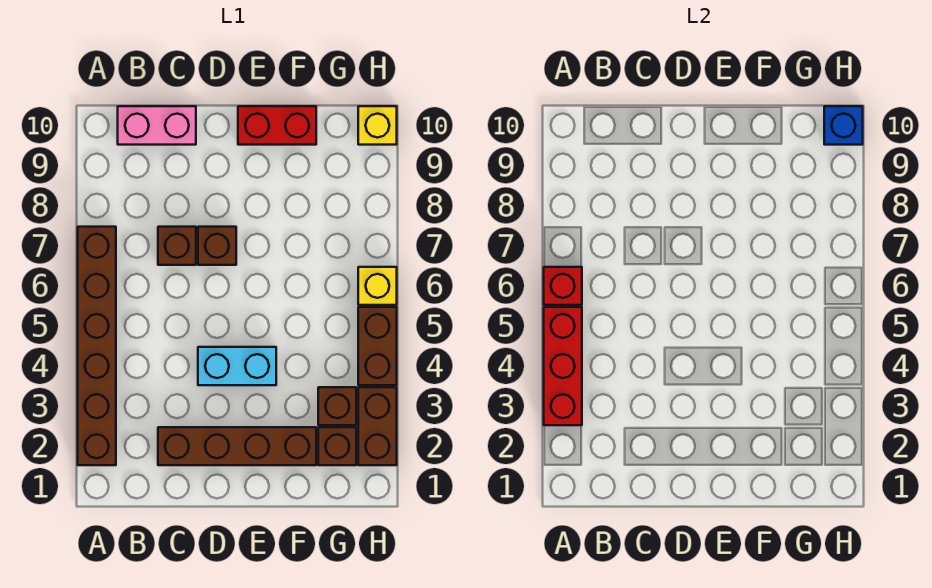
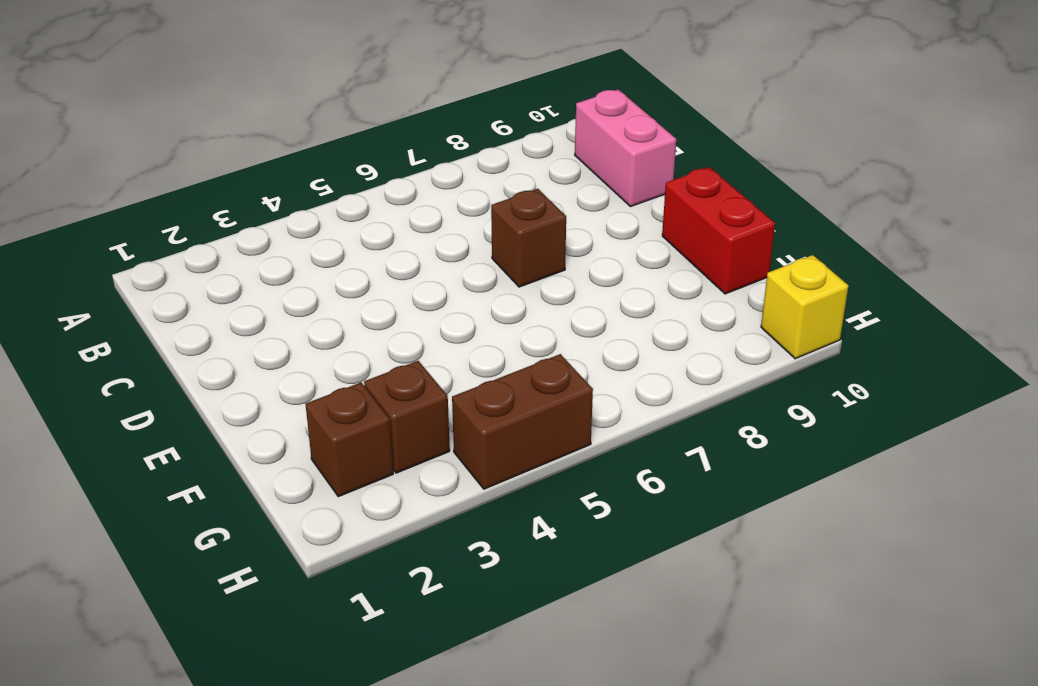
none -> brown 1x6 brick [78,227,116,465]
none -> brown 1x4 brick [158,427,316,465]
none -> brown 1x1 brick [158,227,196,265]

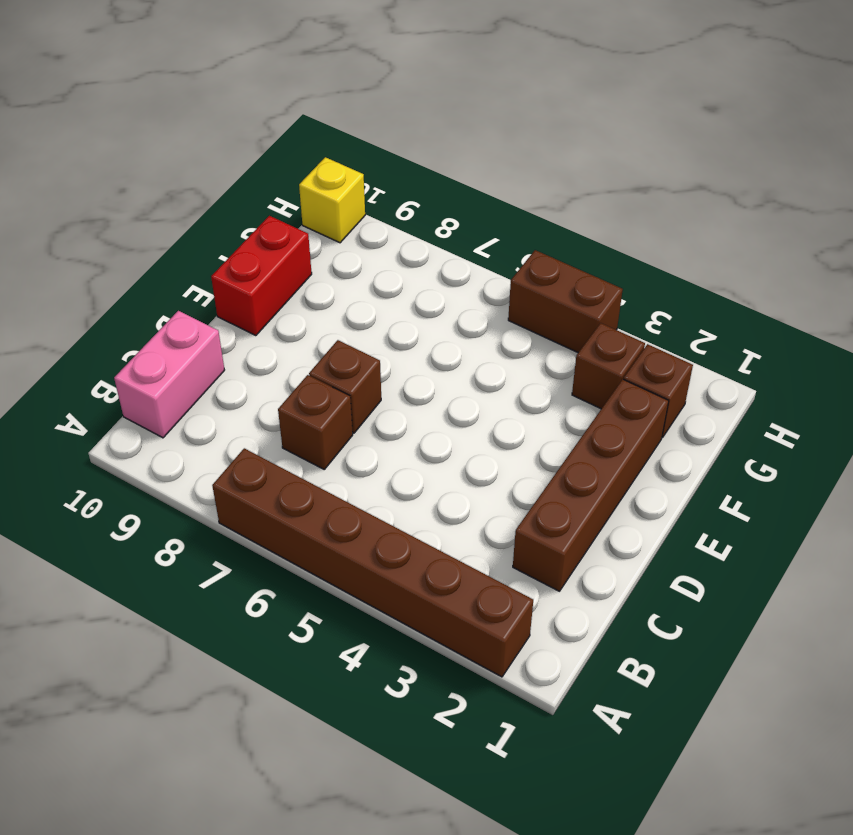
none -> cyan 1x2 brick [198,347,276,385]
none -> brown 1x2 brick [358,387,397,465]
none -> yellow 1x1 brick [358,267,397,305]

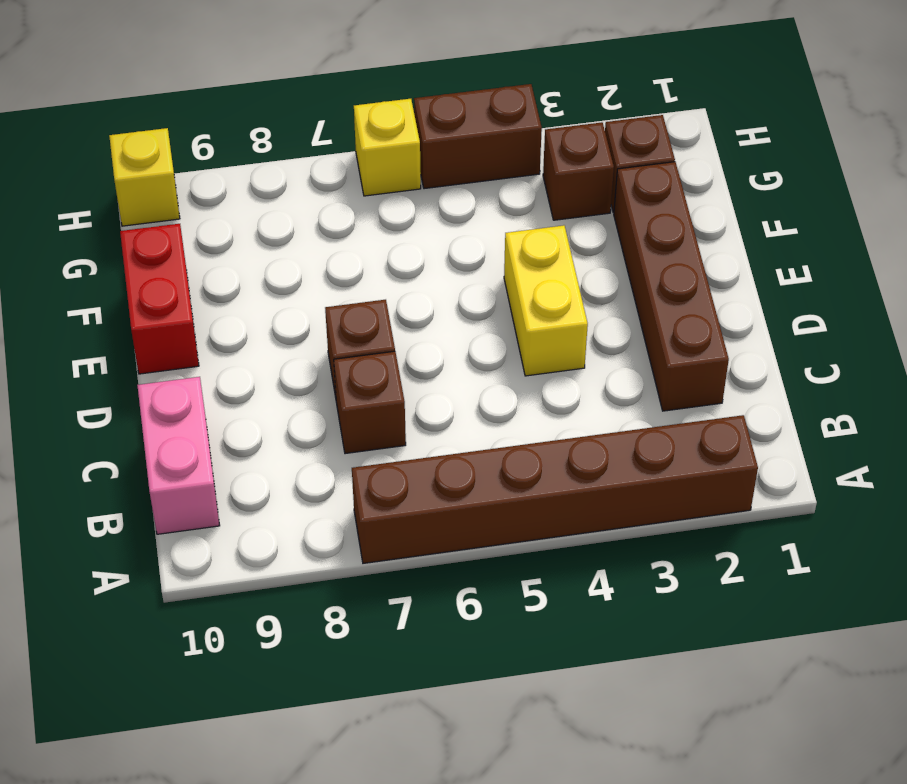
yellow 1x2 brick [504,225,588,376] -> cyan 1x2 brick [198,347,276,385]
none -> brown 1x2 brick [358,387,397,465]
none -> red 1x3 brick [544,307,582,425]
none -> red 1x1 brick [544,267,582,305]

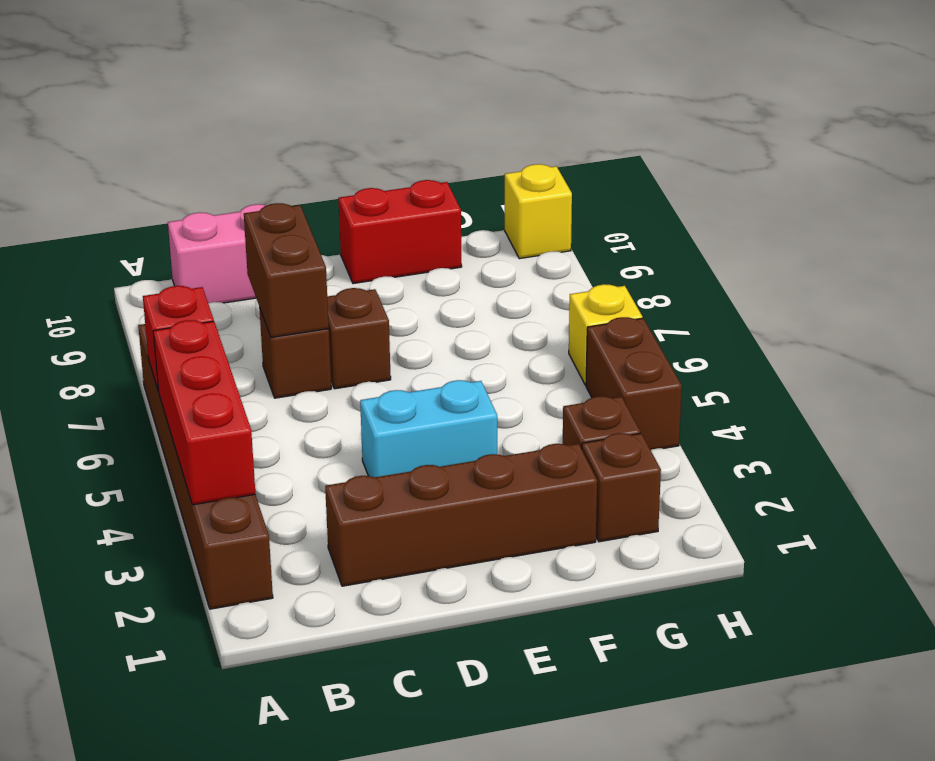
brown 1x2 brick [244,203,329,338] -> brown 1x2 brick moved to [358,387,397,465]
none -> blue 1x1 brick [824,106,863,145]

